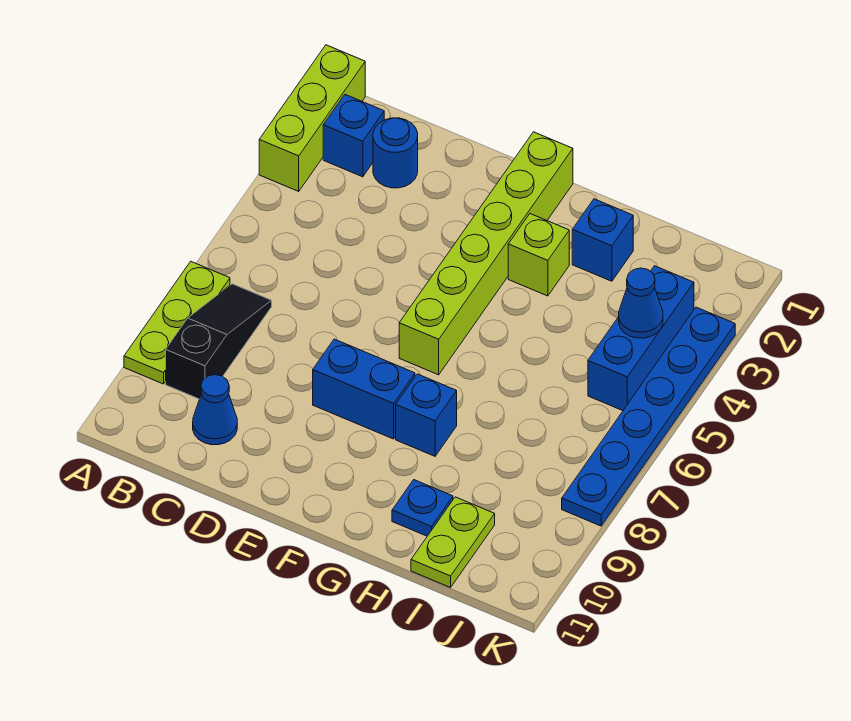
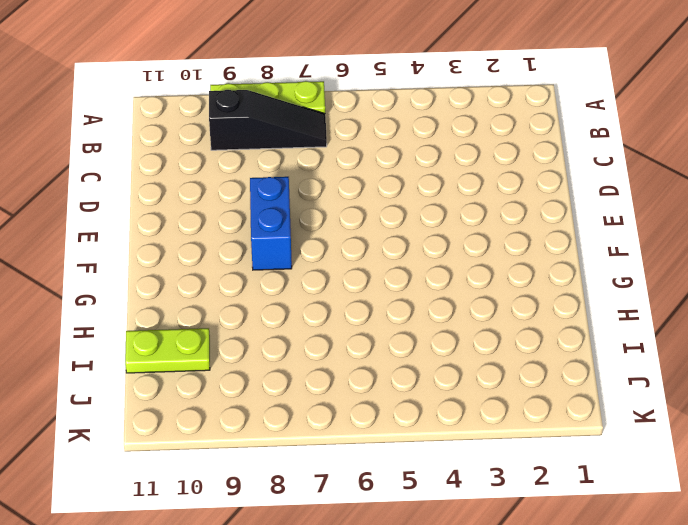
none -> lime 1x3 brick [259,45,365,191]
none -> blue 1x1 brick [323,95,384,177]
none -> blue 1x1 round brick [373,118,418,188]

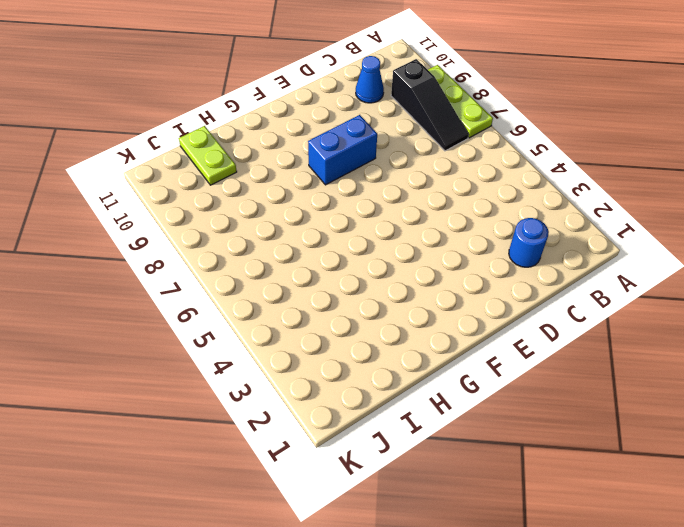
none -> lime 1x3 brick [259,45,365,191]
none -> blue 1x1 brick [323,95,384,177]
none -> lime 1x6 brick [399,132,573,375]

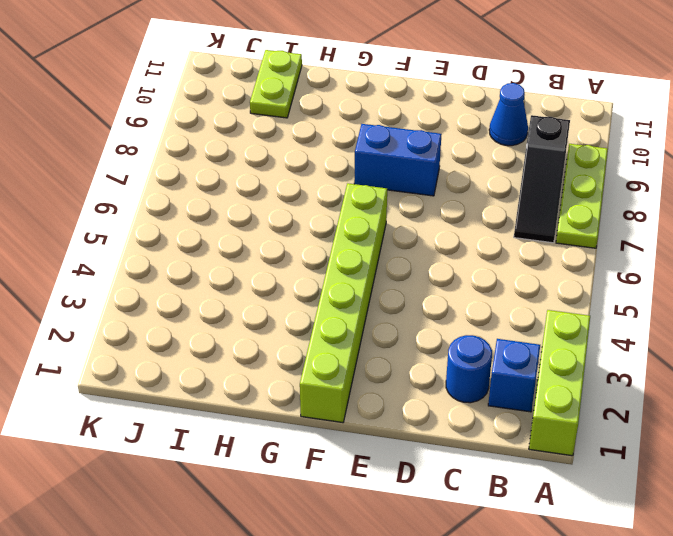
none -> lime 1x1 brick [508,214,569,296]
none -> blue 1x1 brick [396,374,457,456]
none -> blue 1x1 brick [572,199,633,281]

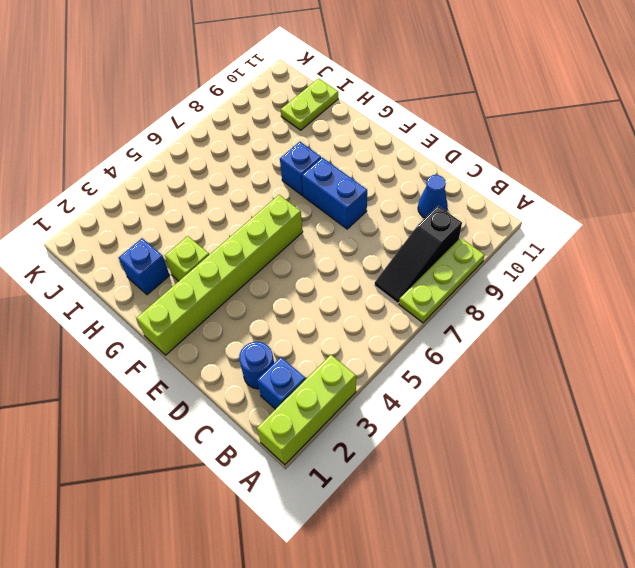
none -> blue 1x1 plate [392,480,453,536]
none -> blue 1x3 brick [588,266,694,411]
none -> blue 1x6 plate [562,307,735,526]

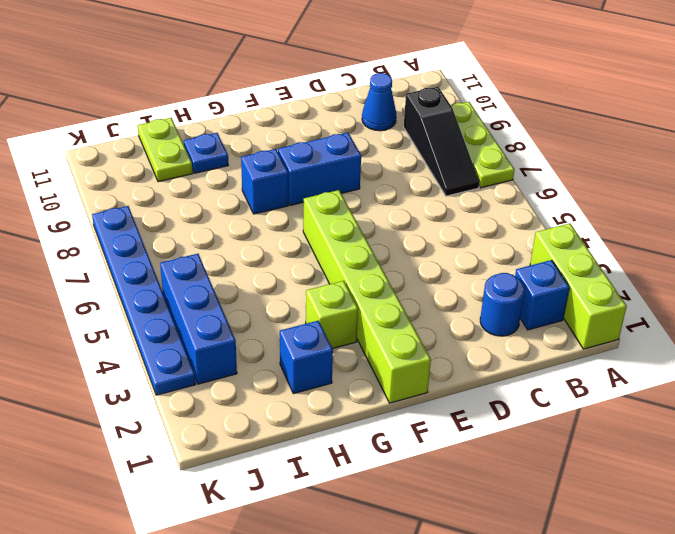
none -> blue 1x1 cone [619,268,663,338]

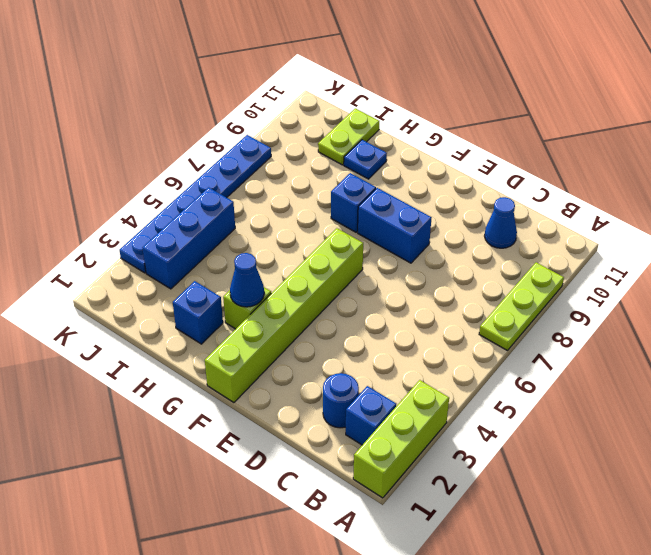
blue 1x1 cone [230,253,264,307] -> blue 1x1 cone moved to [619,268,663,338]
none -> black 1x3 slope [166,284,272,399]

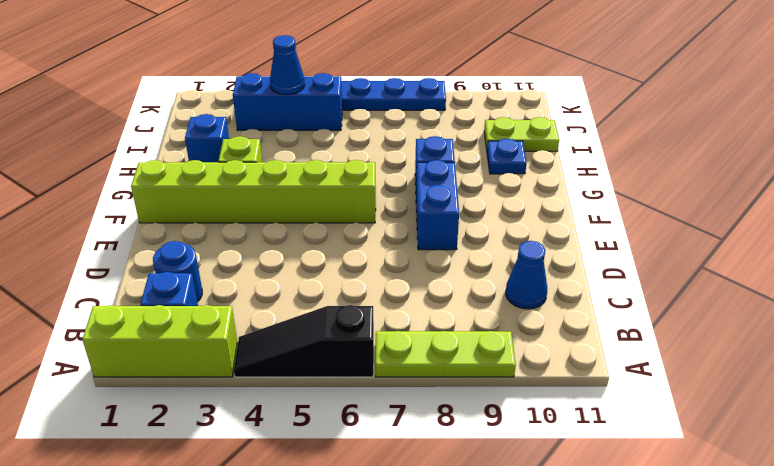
black 1x3 slope [234,305,374,377] -> black 1x3 slope moved to [166,284,272,399]

